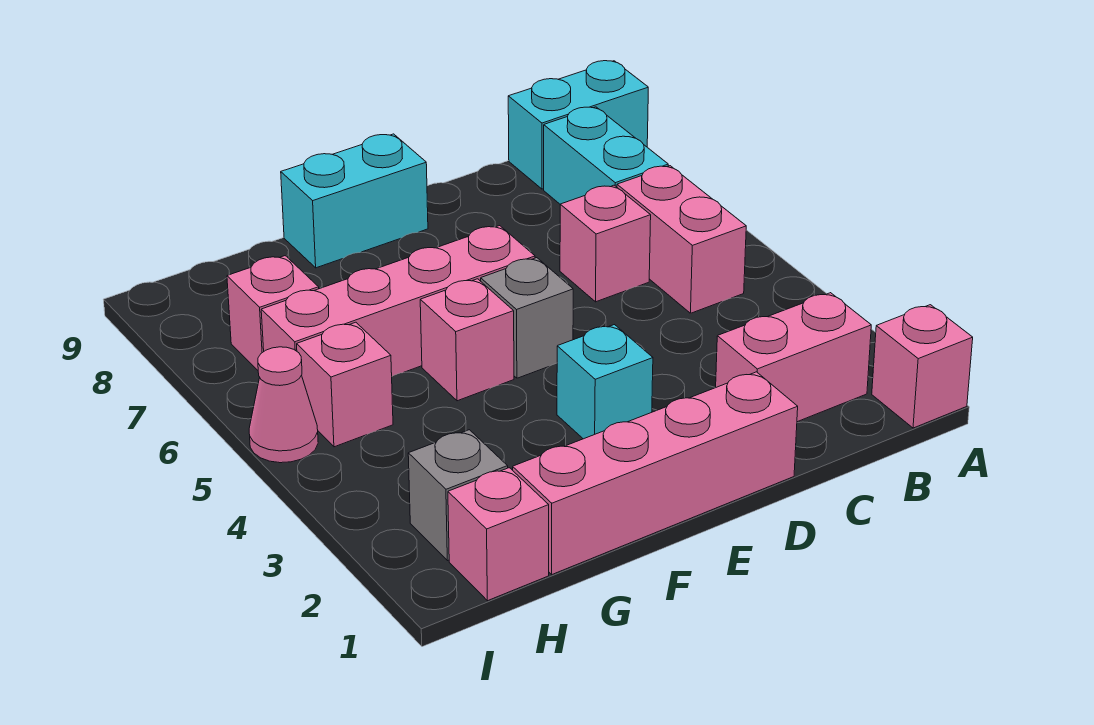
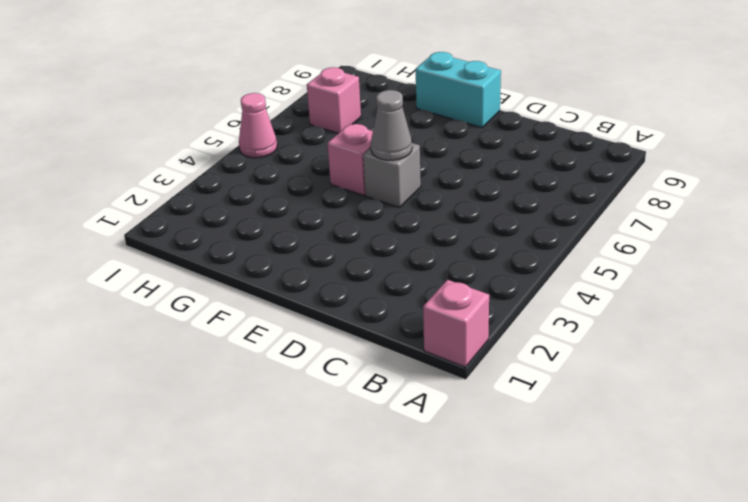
grey 1x1 cone [371,90,412,160] -> none
none -> cyan 1x2 brick [508,61,648,189]
none -> pink 1x2 brick [716,293,871,422]
none -> pink 1x2 brick [617,166,746,313]

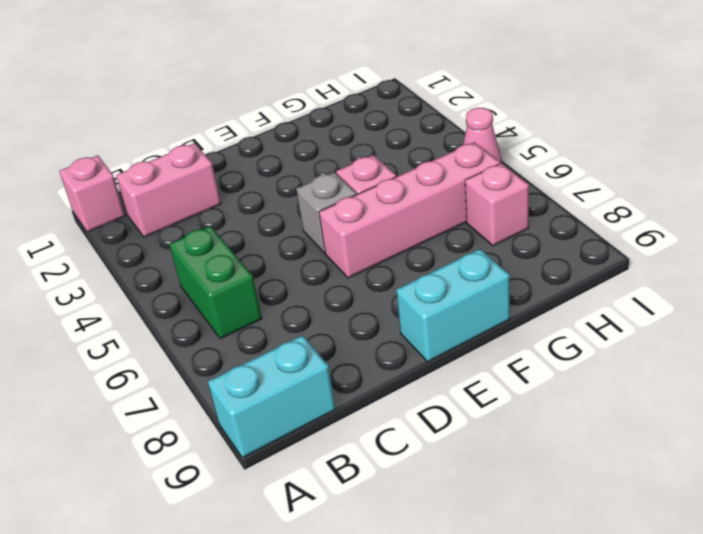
green 1x2 brick [169,226,262,339] -> pink 1x2 brick [617,166,746,313]
none -> cyan 1x2 brick [544,107,668,204]
none -> pink 1x1 brick [560,185,651,302]
none -> pink 1x4 brick [513,372,798,574]

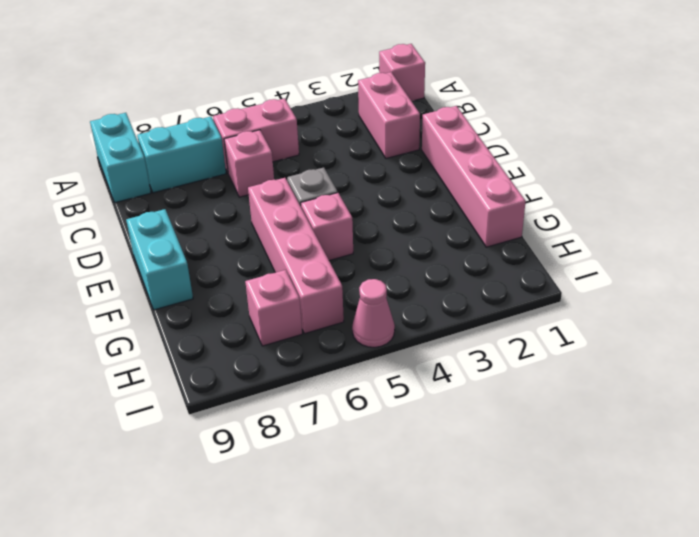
none -> cyan 1x1 brick [557,325,653,439]
none -> pink 1x1 brick [448,468,549,601]
none -> grey 1x1 brick [408,430,508,561]

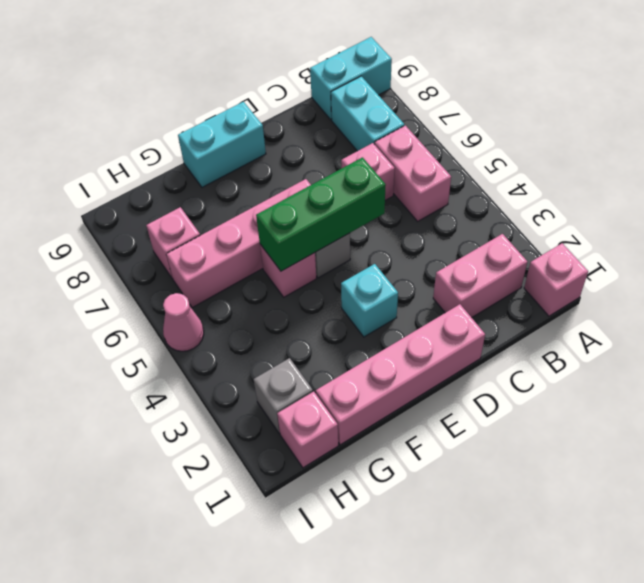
green 1x3 brick [256,157,386,271] -> none
none -> pink 1x1 brick [297,322,393,447]

